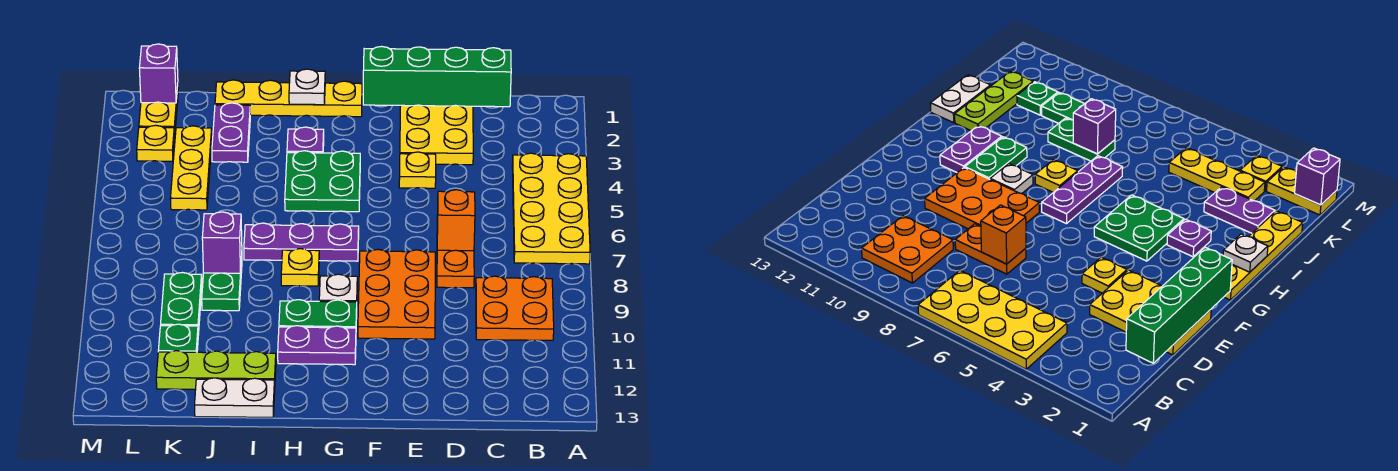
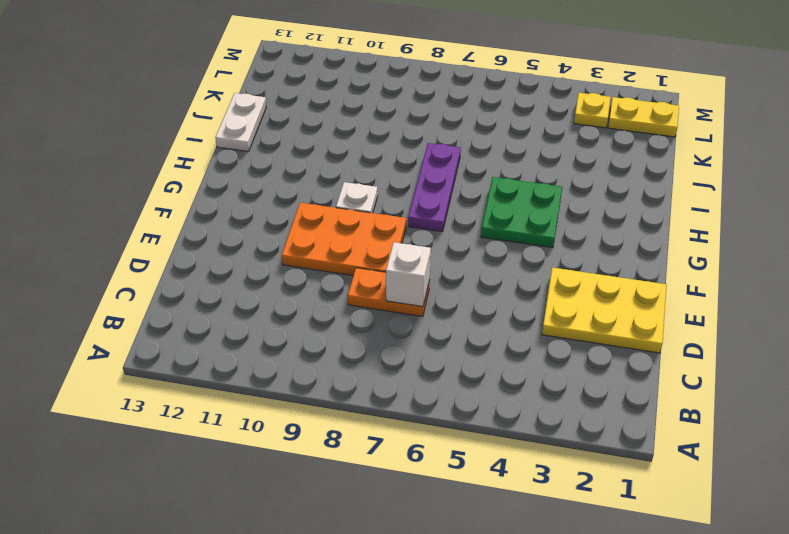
white 1x1 brick [386,242,431,307] -> orange 1x1 brick [437,190,475,251]
none -> yellow 2x4 plate [512,153,590,264]
none -> orange 2x2 plate [476,276,554,340]
none -> yellow 1x1 plate [399,152,436,188]

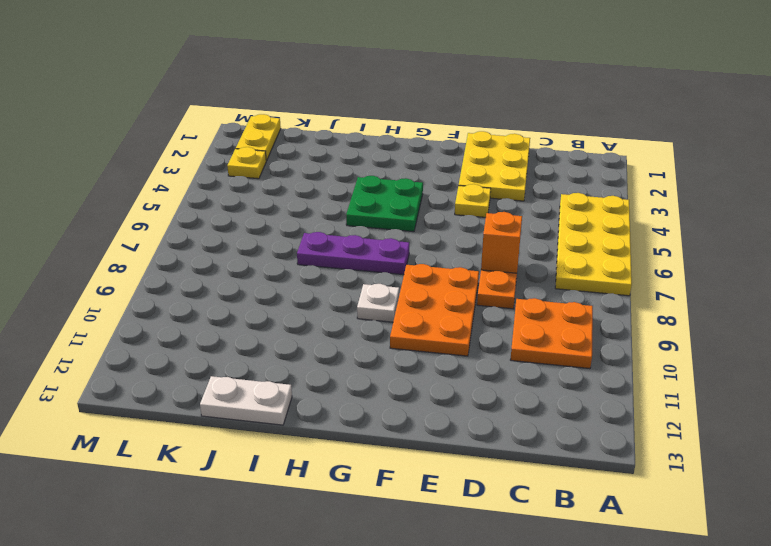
none -> yellow 1x4 plate [215,80,362,117]
none -> green 1x2 plate [279,300,357,328]
none -> purple 1x2 plate [278,326,356,365]

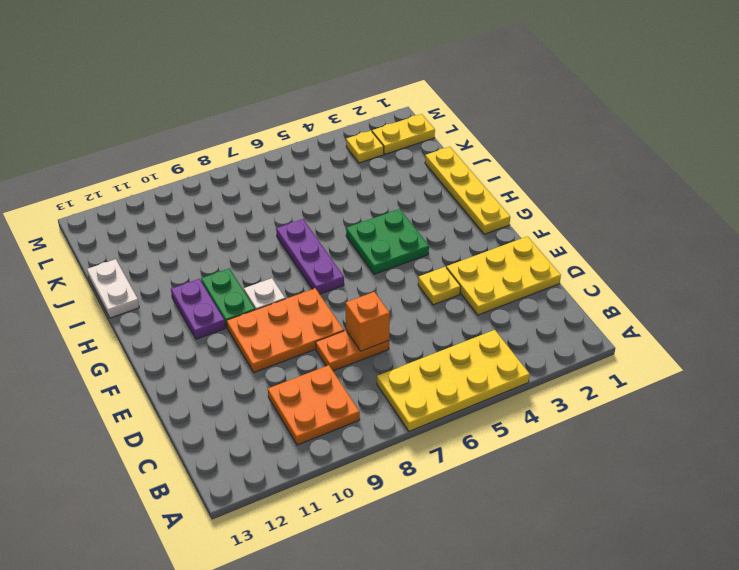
none -> purple 1x1 plate [287,127,324,153]
none -> yellow 1x1 plate [281,249,319,286]
none -> lime 1x3 plate [156,351,276,389]

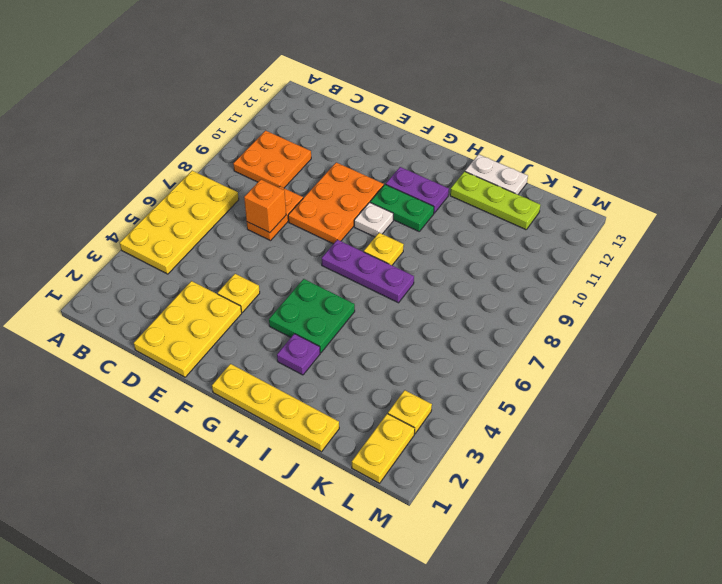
none -> purple 1x2 plate [212,103,250,162]
none -> green 1x2 plate [202,257,242,311]
none -> yellow 1x3 plate [170,126,212,210]

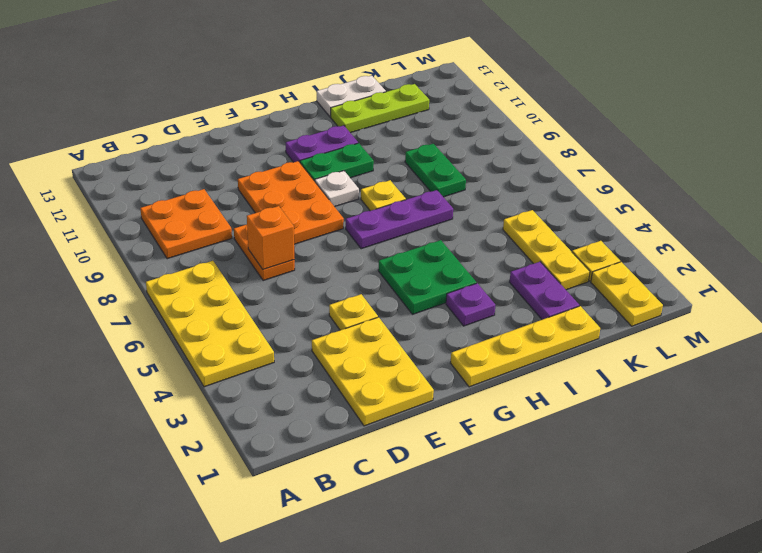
none -> green 1x2 plate [161,273,202,335]
none -> green 1x1 plate [158,324,198,352]
none -> green 1x4 brick [363,46,511,107]

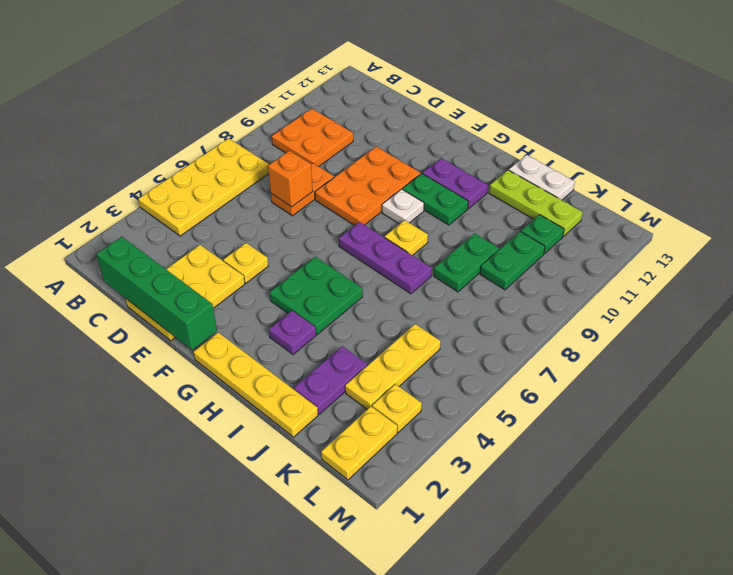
none -> white 1x1 plate [289,69,325,105]
none -> purple 1x1 brick [202,212,242,273]
none -> purple 1x1 brick [139,44,178,103]

